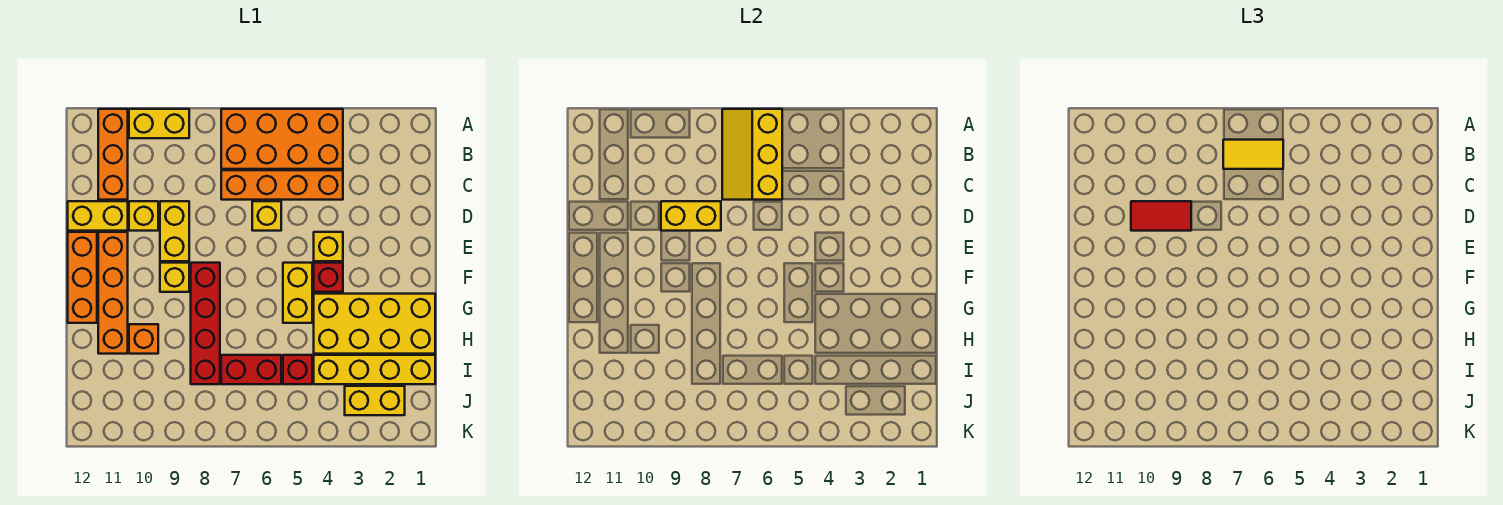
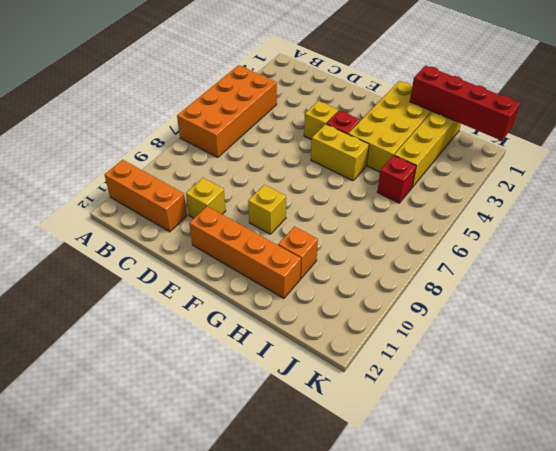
red 1x4 brick [410,65,520,141] -> red 1x4 brick moved to [191,263,220,384]
none -> yellow 1x2 brick [129,109,189,138]
none -> orange 1x4 brick [221,170,343,200]
none -> yellow 1x1 brick [252,201,281,231]

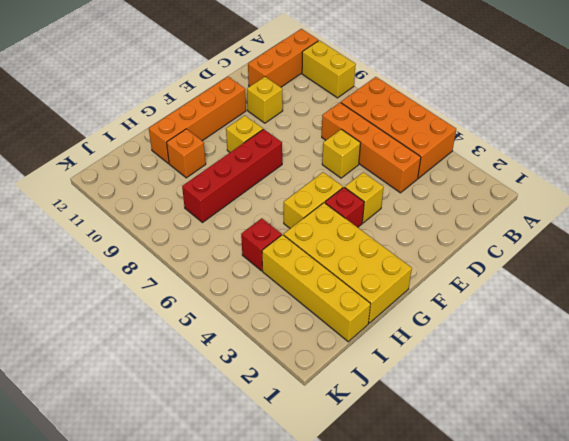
none -> yellow 1x2 brick [160,201,189,261]
none -> yellow 1x2 brick [68,201,128,231]
none -> orange 1x3 brick [68,232,97,323]

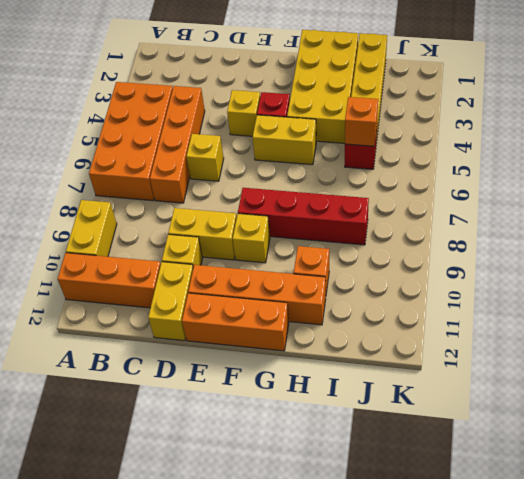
orange 1x1 brick [345,97,378,146] -> none
none -> red 1x2 brick [221,355,281,384]
none -> yellow 1x2 brick [345,386,405,415]
none -> yellow 2x3 slope [722,109,782,200]

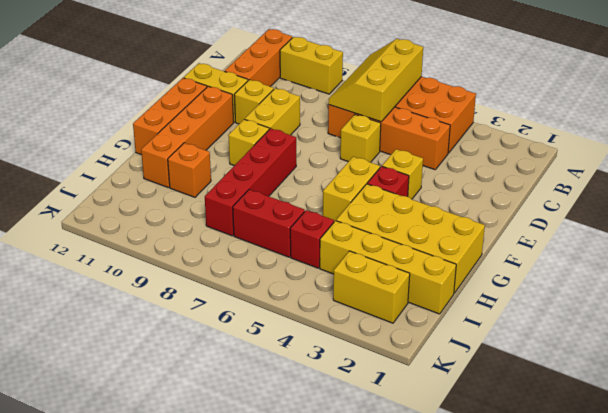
none -> yellow 1x2 brick [661,201,721,231]
none -> yellow 1x2 tile [1223,140,1283,169]
none -> red 1x2 tile [1131,201,1191,231]

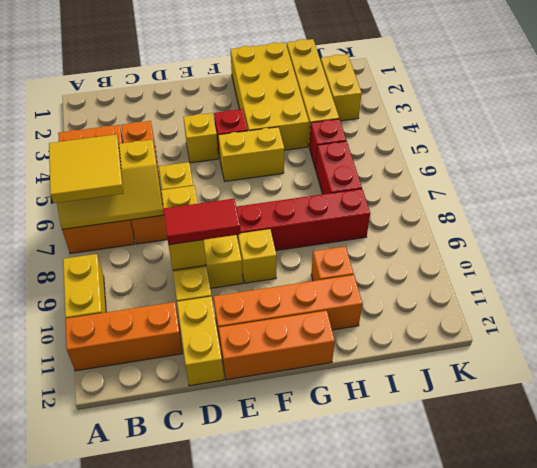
yellow 2x2 tile [49,134,124,203] -> yellow 1x2 tile [1223,140,1283,169]
red 1x2 tile [163,199,240,245] -> red 1x2 tile turned to [1131,201,1191,231]

